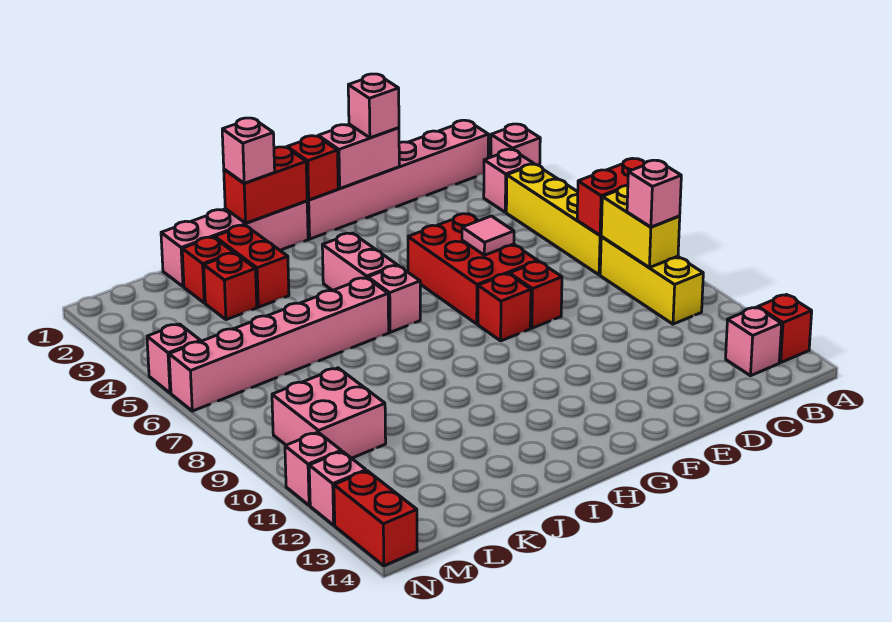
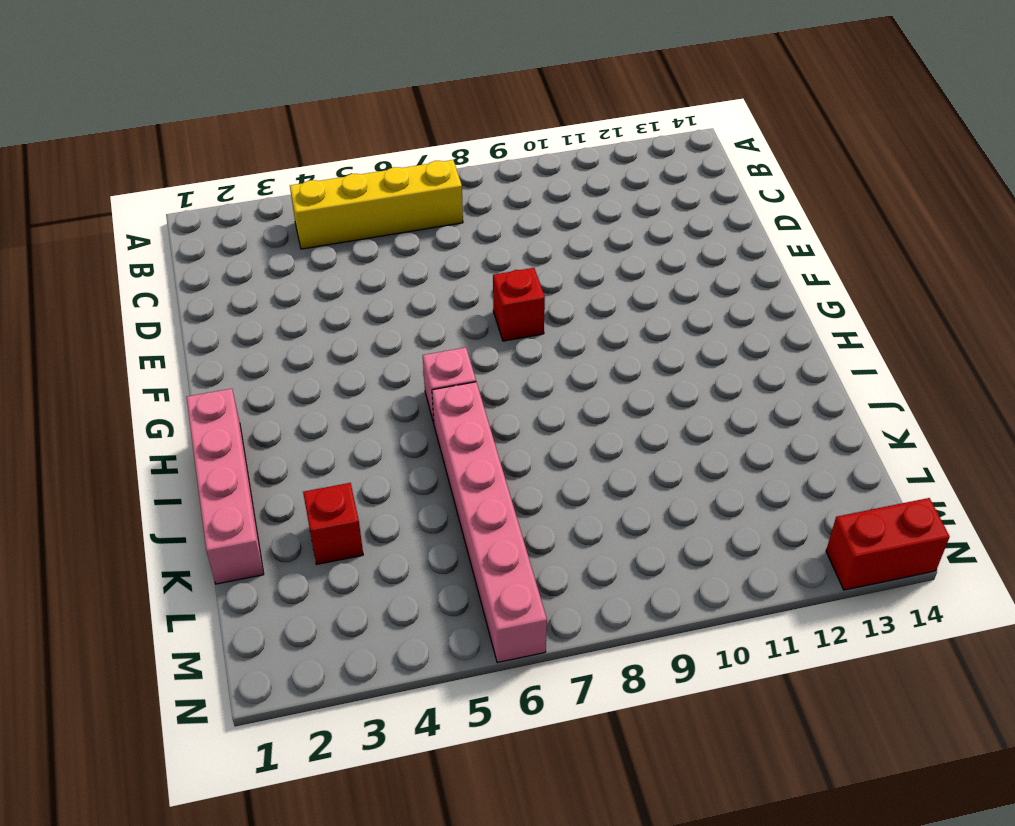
none -> pink 1x1 brick [491,124,540,166]
none -> red 1x1 brick [758,295,812,362]
none -> pink 1x6 brick [307,120,489,239]
none -> pink 1x1 brick [484,149,534,212]

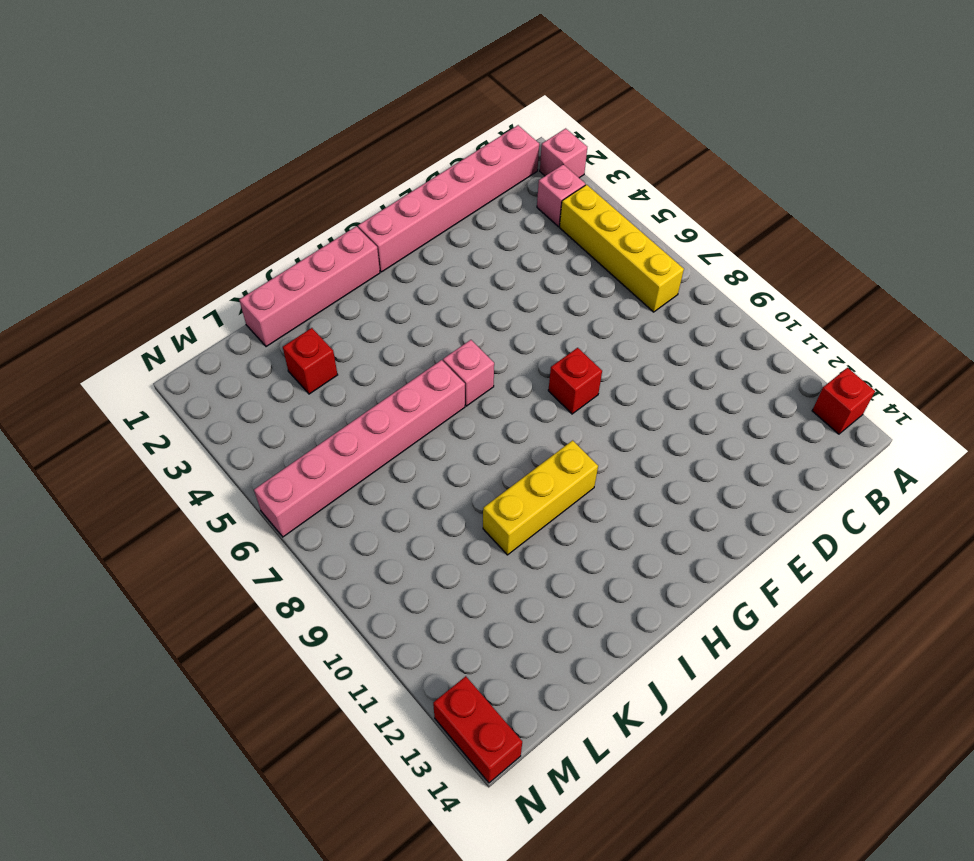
yellow 1x3 brick [483,440,598,555] -> yellow 1x3 brick turned to [600,237,703,324]
none -> pink 1x1 brick [726,307,782,376]
none -> red 2x3 brick [408,214,538,324]
none -> red 1x1 brick [509,261,562,328]
none -> pink 1x2 brick [322,233,397,290]

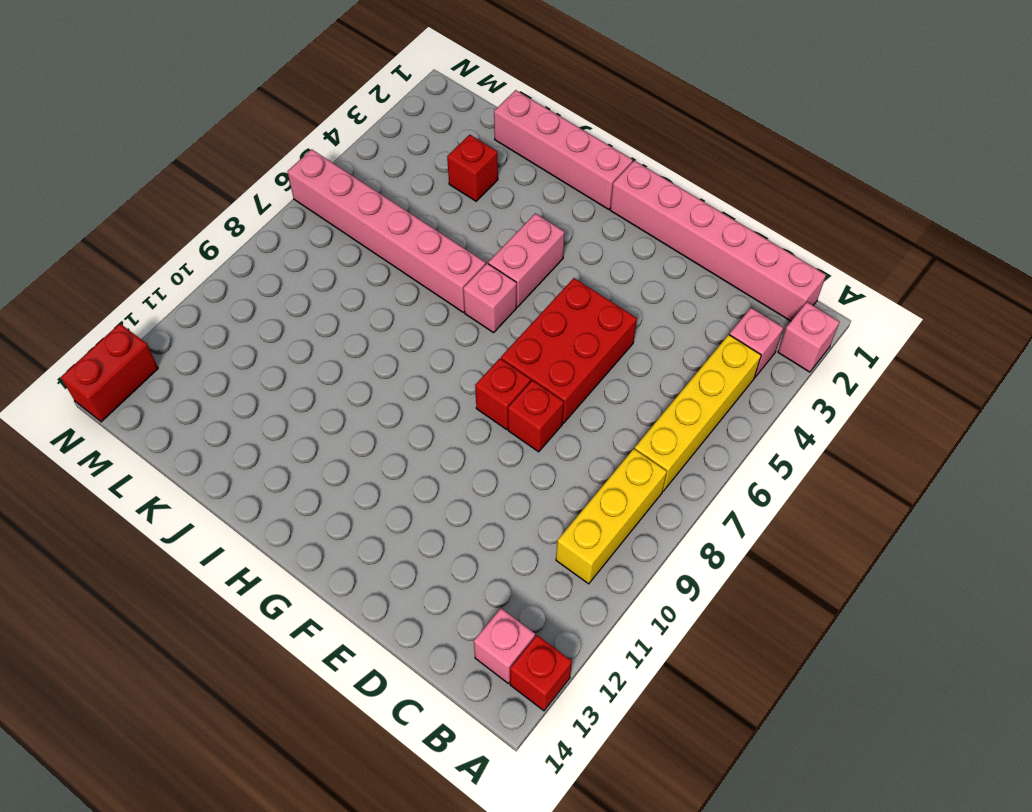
none -> red 1x2 brick [215,225,289,307]
none -> red 1x1 brick [182,237,234,303]
none -> pink 2x2 brick [272,368,386,458]
none -> pink 1x1 brick [147,324,200,393]

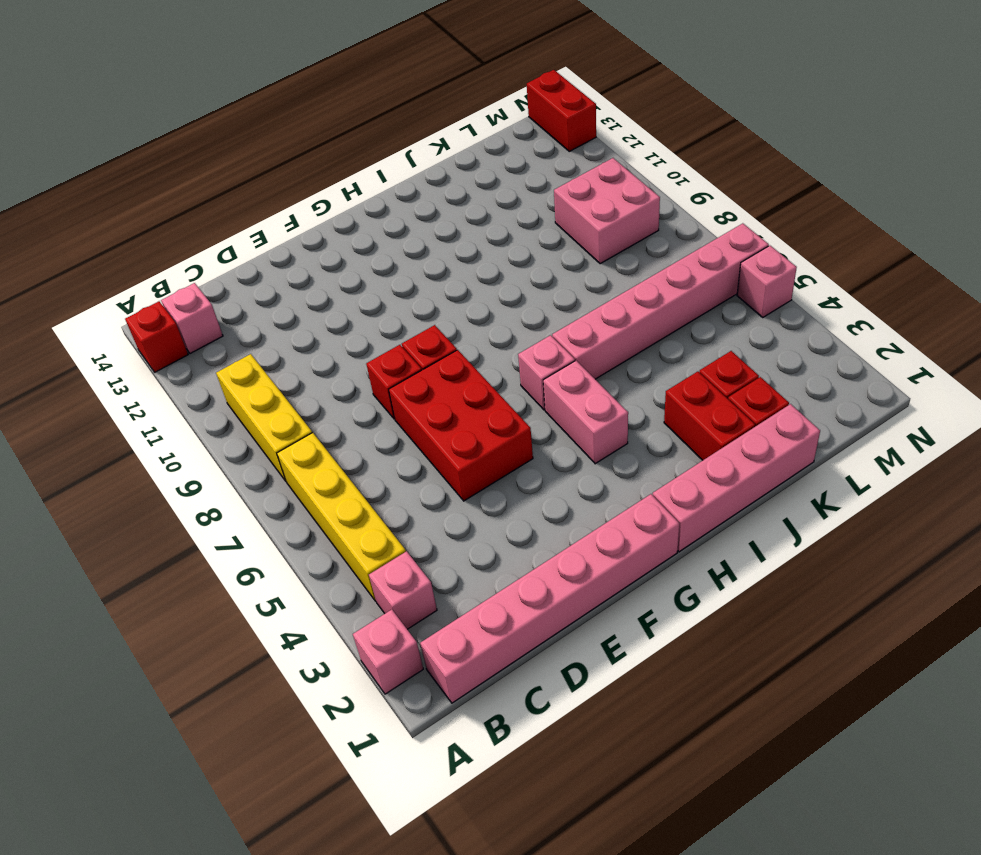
none -> pink 1x1 brick [285,432,341,505]
none -> pink 1x1 brick [309,451,366,525]
none -> red 1x2 brick [577,158,645,235]
none -> yellow 1x2 brick [601,185,680,268]

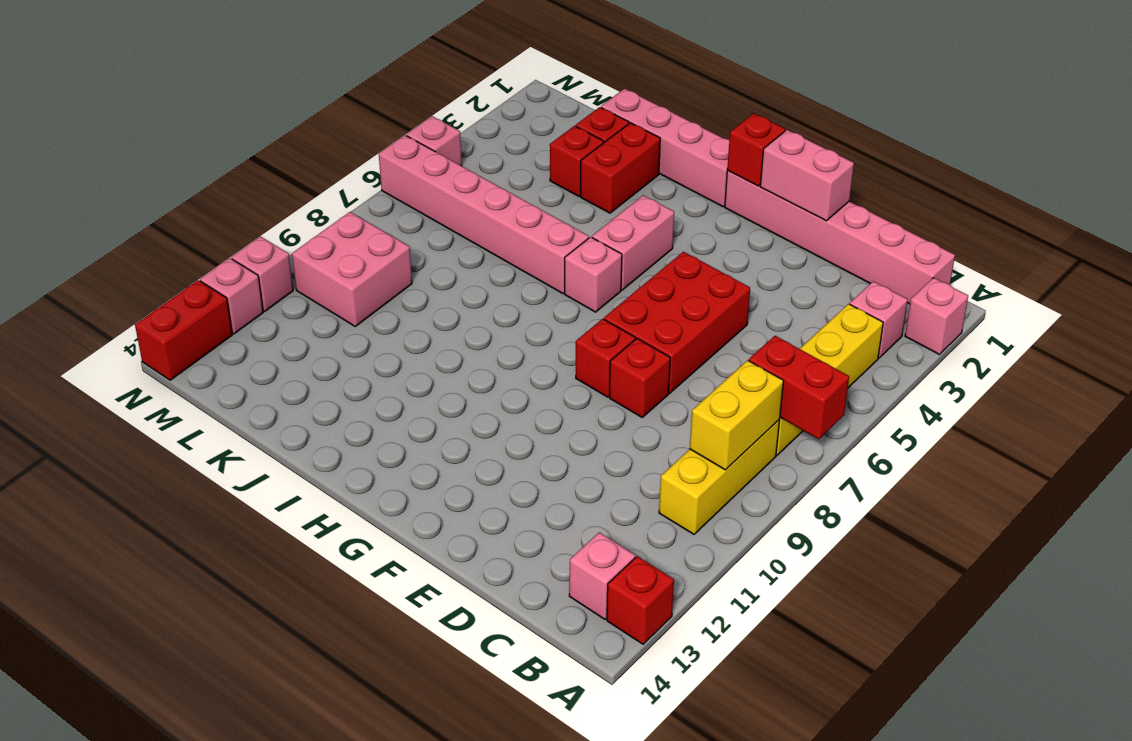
none -> pink 1x1 tile [462,216,514,255]
none -> red 1x2 brick [224,147,307,223]
none -> pink 1x1 brick [627,160,681,227]
none -> pink 1x1 brick [348,74,399,138]

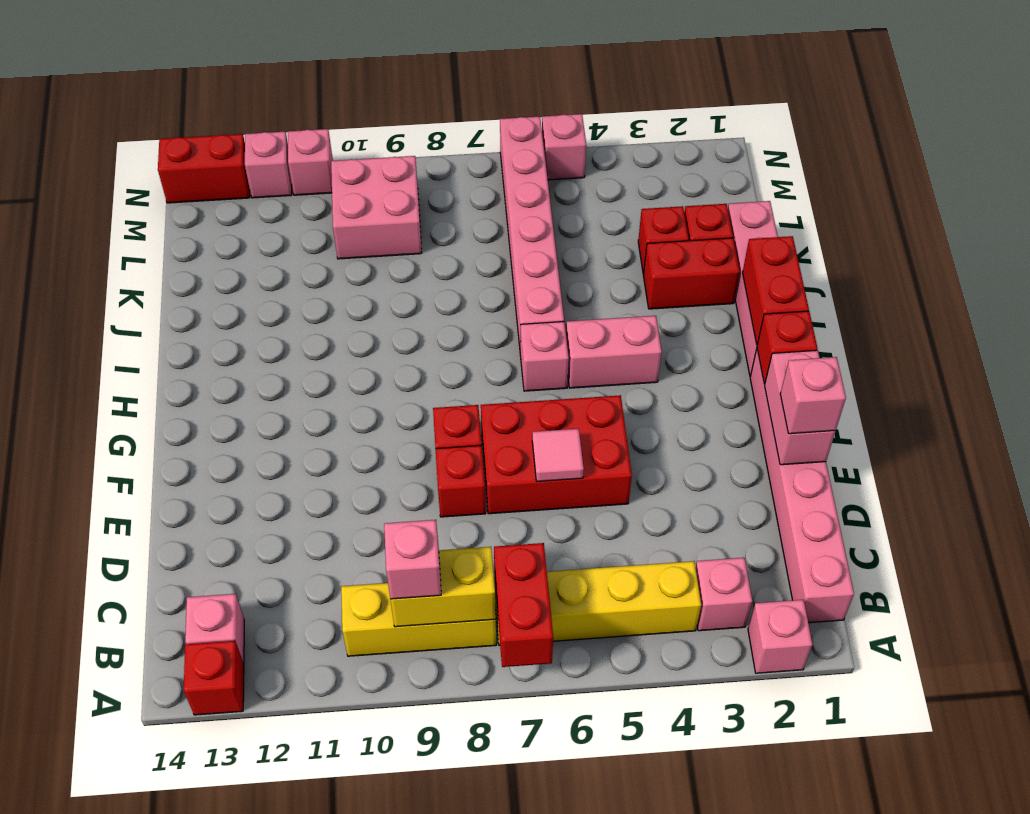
none -> pink 1x1 brick [222,118,275,183]

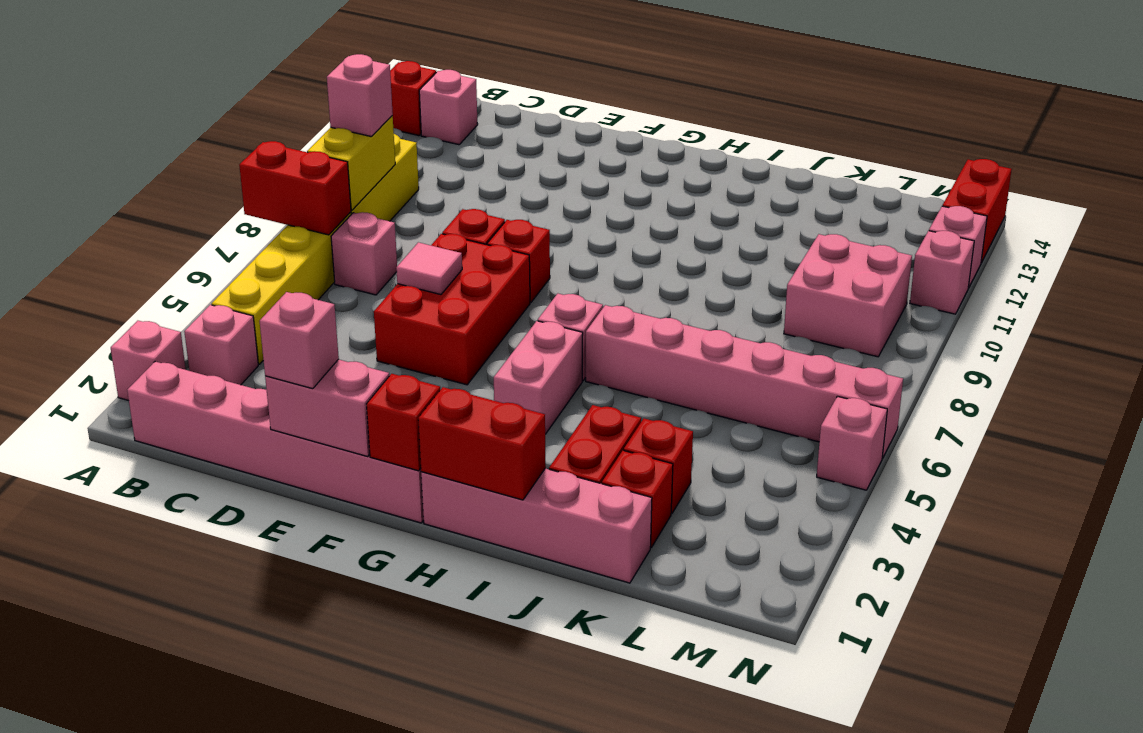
pink 1x1 brick [331,212,397,295] -> pink 1x1 brick moved to [222,118,275,183]

